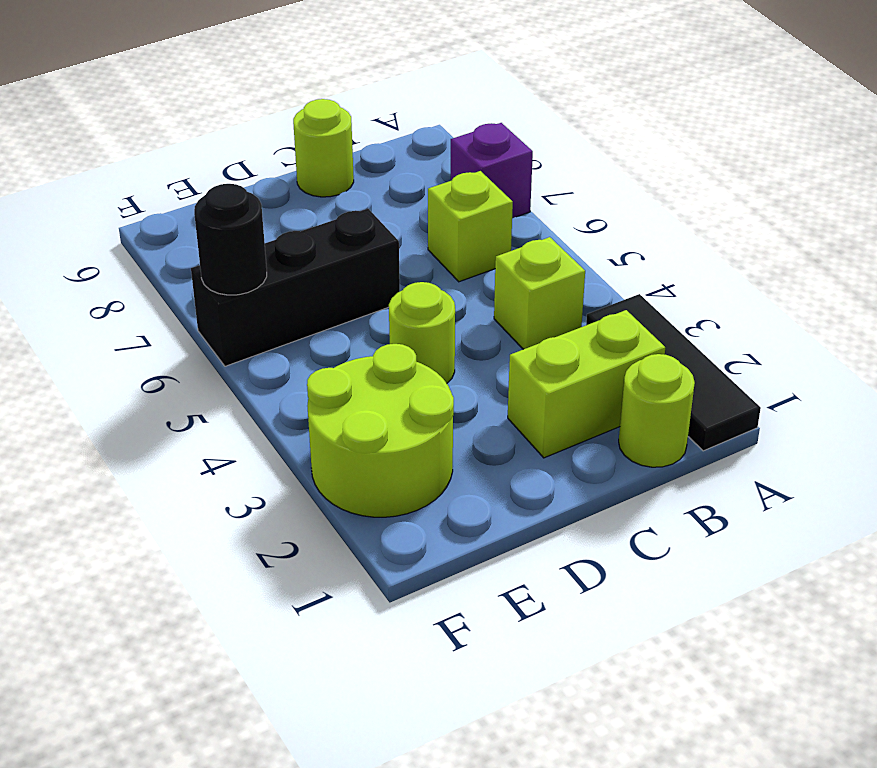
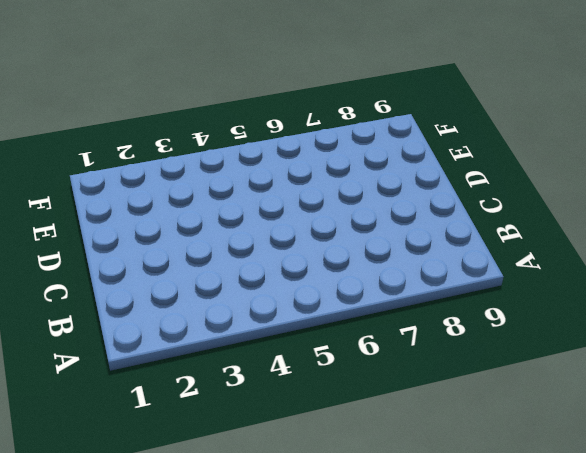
none -> black 1x3 tile [586,294,761,451]
none -> purple 1x1 brick [451,123,533,218]

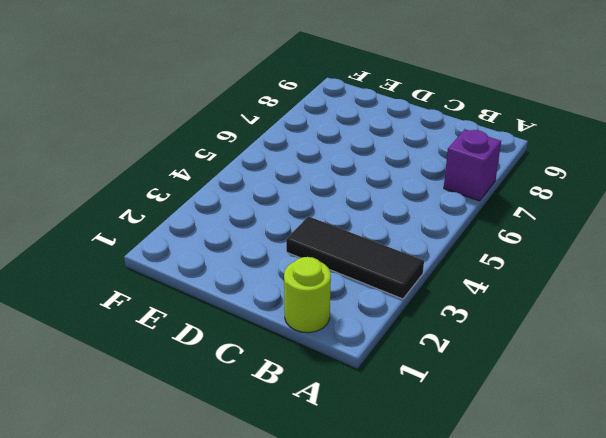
black 1x3 tile [286,216,424,299] -> black 1x3 tile turned to [586,294,761,451]
none -> lime 1x2 brick [508,310,665,458]
none -> lime 1x1 brick [494,237,585,349]

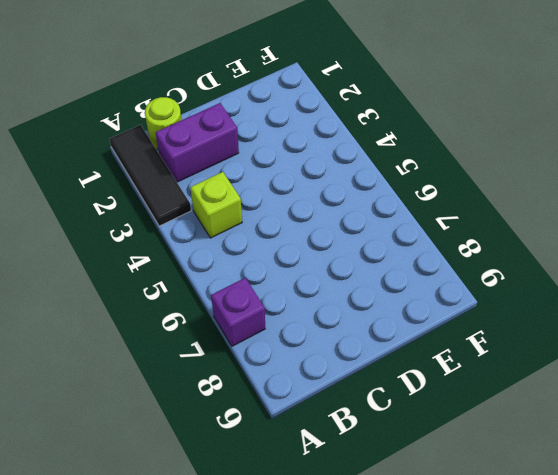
purple 1x2 brick [156,103,239,182] -> lime 1x2 brick [508,310,665,458]
none -> lime 1x1 brick [428,171,513,282]
none -> lime 1x1 round brick [293,99,354,197]

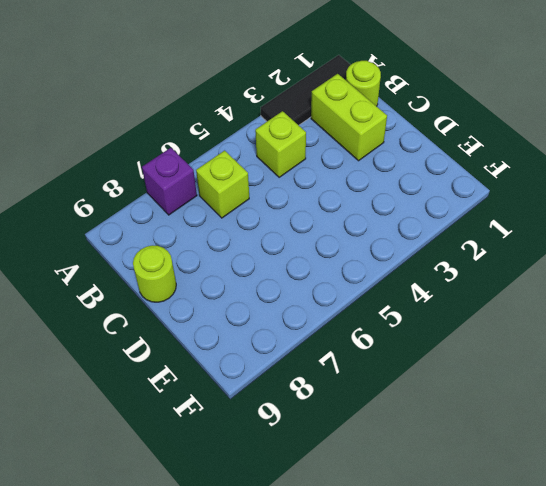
none -> lime 1x1 round brick [389,282,455,383]
none -> black 1x3 brick [191,209,400,366]

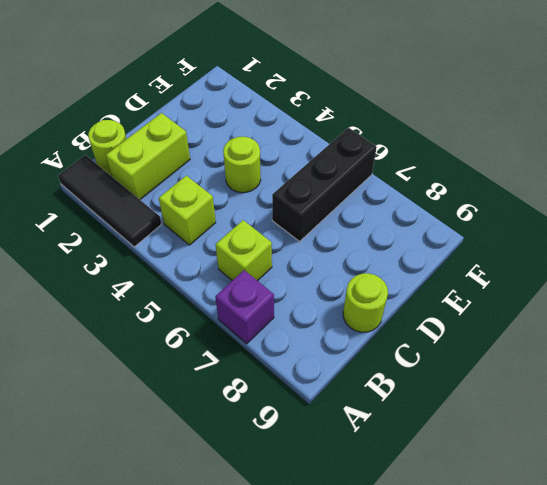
none -> lime 2x2 round brick [307,344,454,517]
none -> black 1x1 round brick [194,184,267,295]

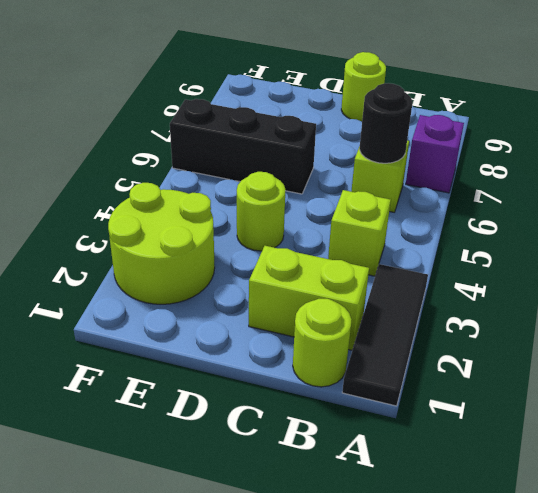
black 1x1 round brick [359,83,412,163] -> black 1x1 round brick moved to [194,184,267,295]

